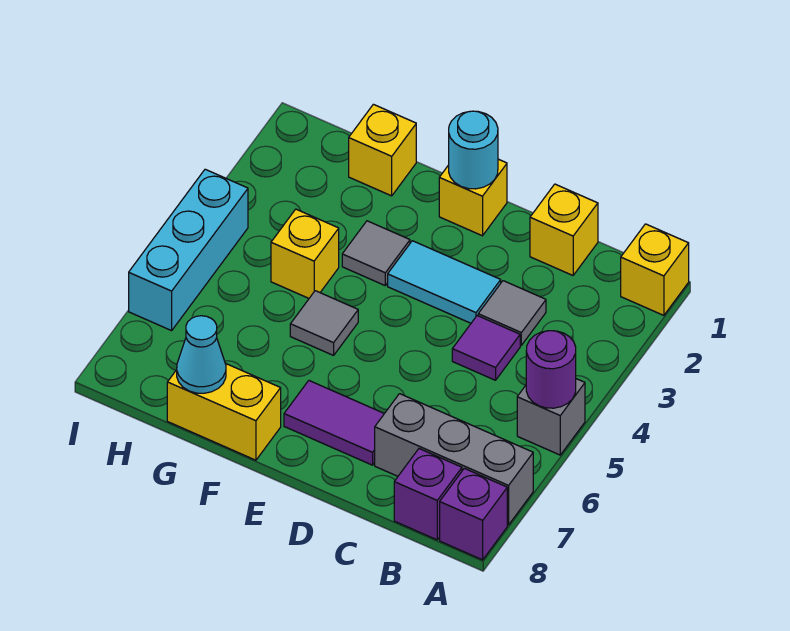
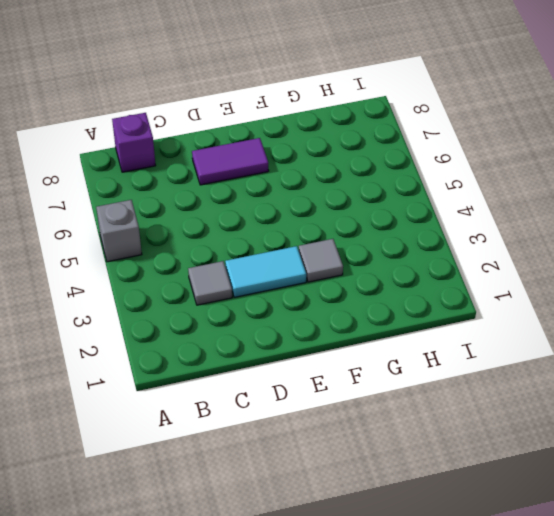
none -> yellow 1x1 brick [621,224,689,315]
none -> grey 1x3 brick [375,394,533,525]
none -> purple 1x1 brick [440,468,507,560]

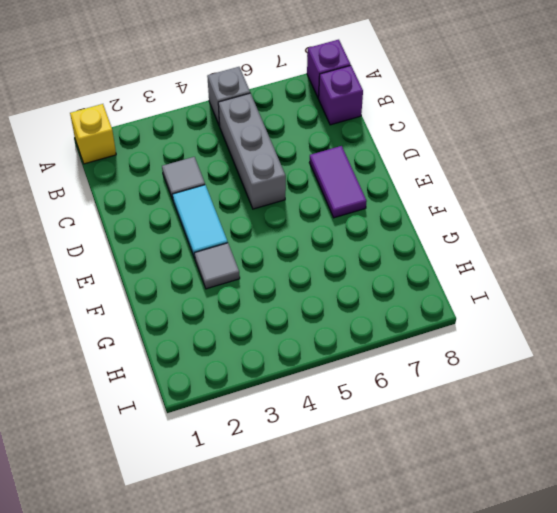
grey 1x3 brick [218,93,286,209] -> grey 1x3 brick moved to [375,394,533,525]
none -> yellow 1x1 brick [530,184,598,275]
none -> purple 1x1 tile [452,316,520,380]
none -> yellow 1x1 brick [439,159,507,236]

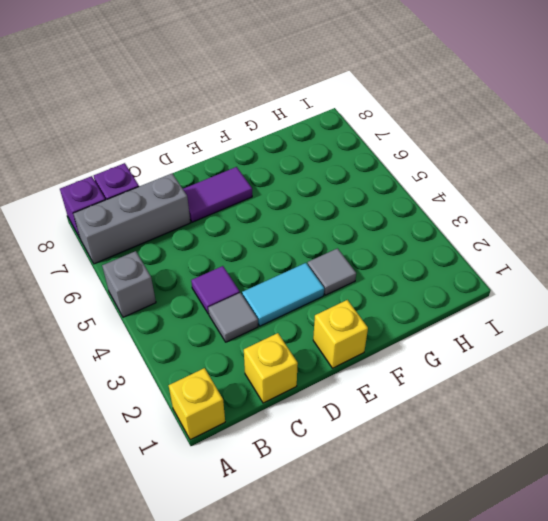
none -> grey 1x1 tile [290,291,358,355]
none -> yellow 1x2 brick [167,363,281,460]
none -> yellow 1x1 brick [349,104,416,196]

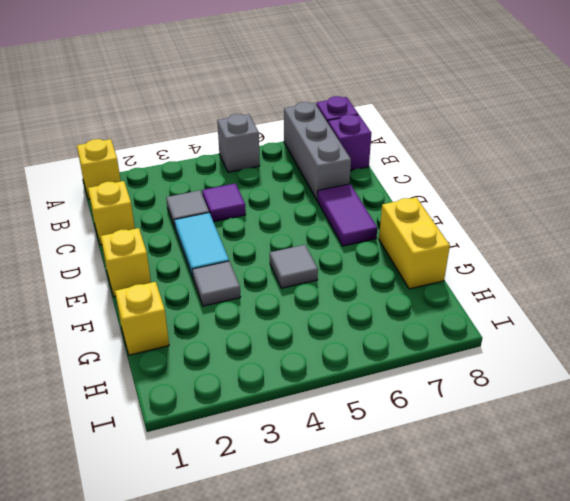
none -> yellow 1x1 brick [271,209,339,298]
none -> cyan 1x3 brick [129,169,248,331]
none -> purple 1x1 round brick [526,331,576,408]

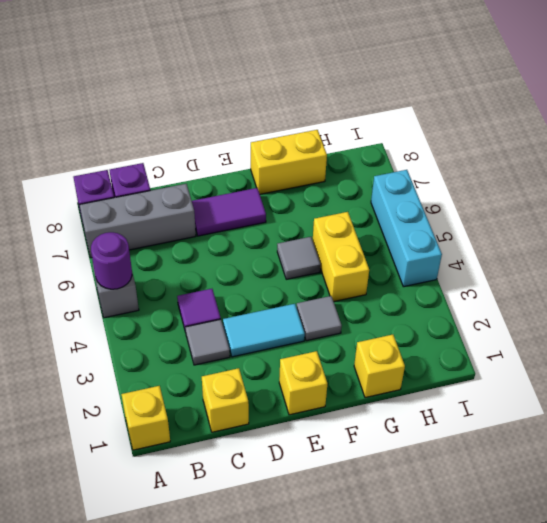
yellow 1x2 brick [313,212,369,301] -> yellow 1x1 brick [271,209,339,298]
none -> cyan 1x1 round brick [449,111,498,189]
none -> cyan 1x1 cone [177,316,226,393]

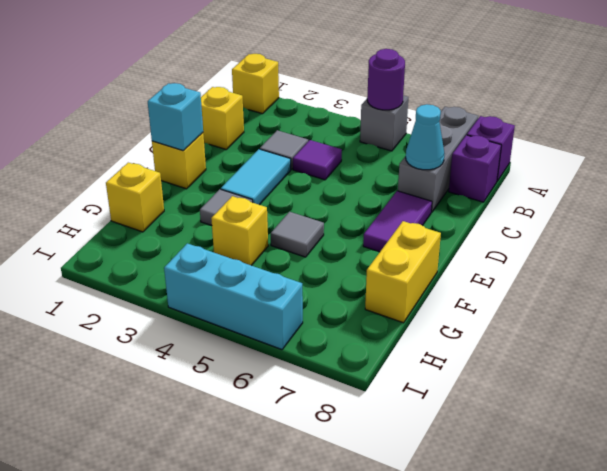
cyan 1x1 cone [406,104,444,170] -> cyan 1x1 cone moved to [177,316,226,393]
cyan 1x1 brick [148,83,203,151] -> cyan 1x1 round brick [449,111,498,189]

